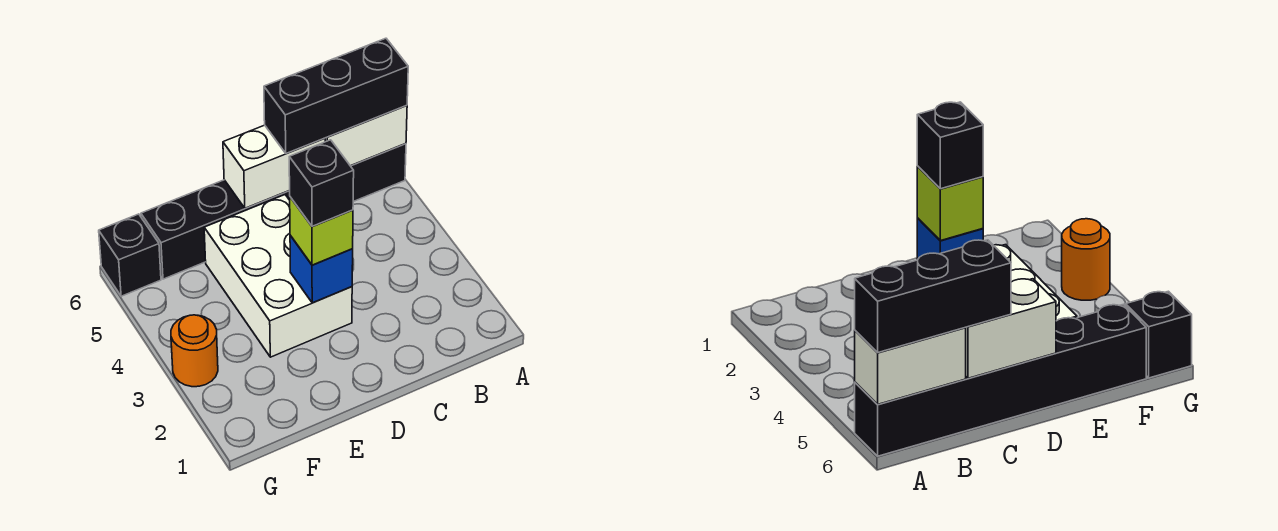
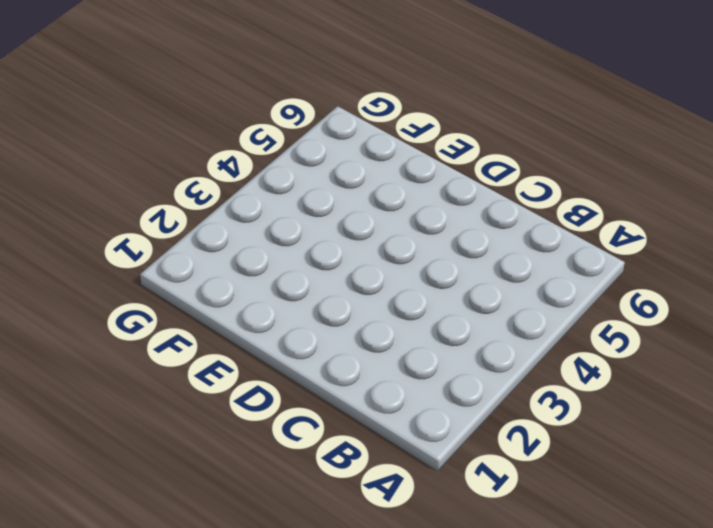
none -> black 1x6 brick [141,144,406,279]
none -> white 2x3 brick [204,195,352,357]

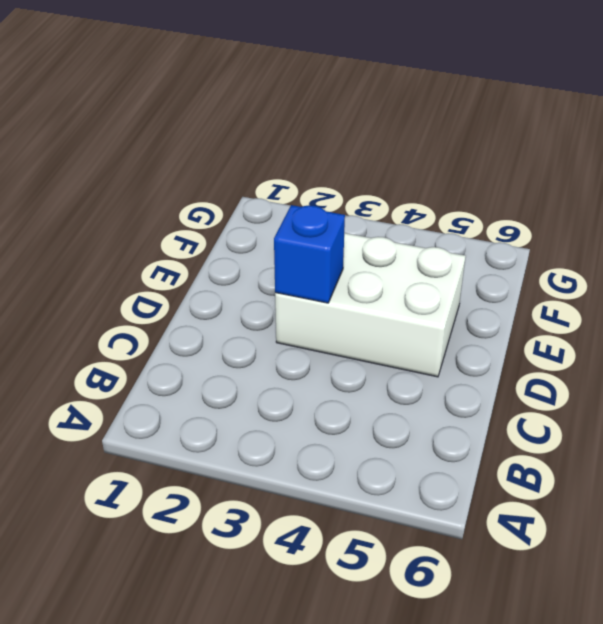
none -> black 1x6 brick [141,144,406,279]
none -> orange 1x1 round brick [171,315,218,387]

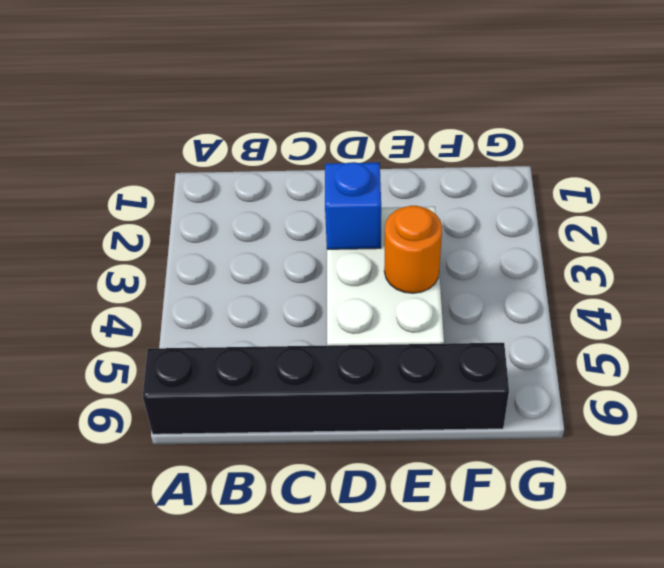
orange 1x1 round brick [384,206,442,293] -> orange 1x1 round brick moved to [171,315,218,387]
none -> black 1x1 brick [99,214,161,296]
none -> white 1x2 brick [325,106,407,166]

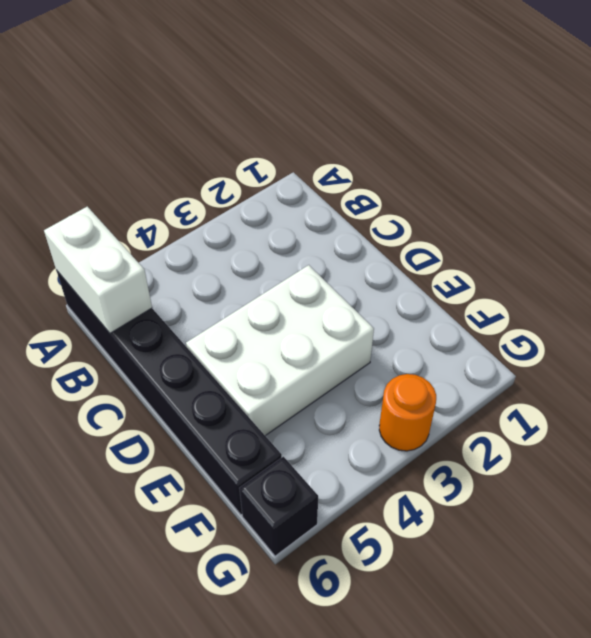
none -> white 1x2 brick [223,125,325,208]
none -> blue 1x1 brick [290,235,353,303]

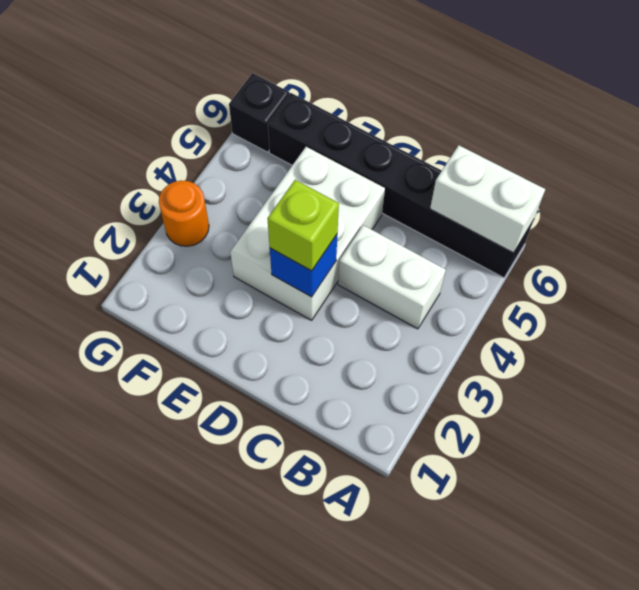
white 1x2 brick [338,225,446,329] -> white 1x2 brick moved to [223,125,325,208]
none -> black 1x3 brick [264,38,408,154]
none -> black 1x1 brick [289,140,354,226]

